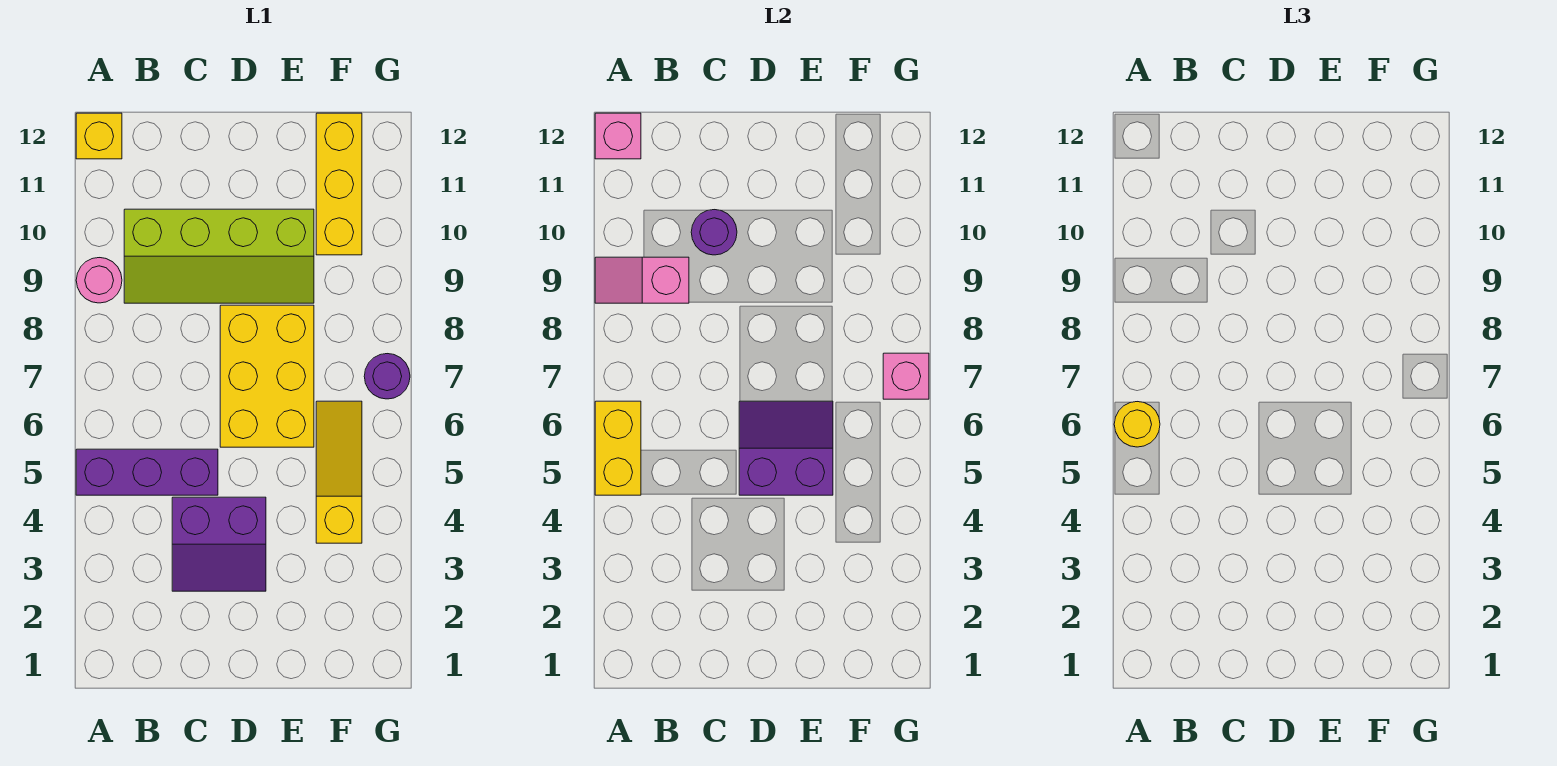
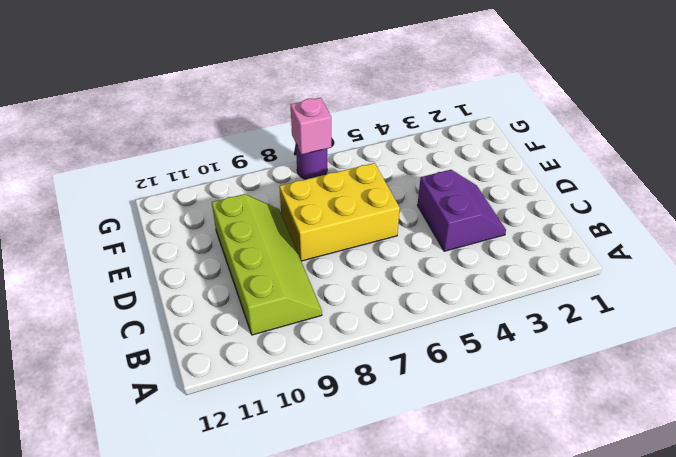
none -> purple 1x3 brick [76,449,218,495]
none -> pink 1x1 round brick [76,258,122,303]
none -> yellow 1x1 brick [76,113,122,159]

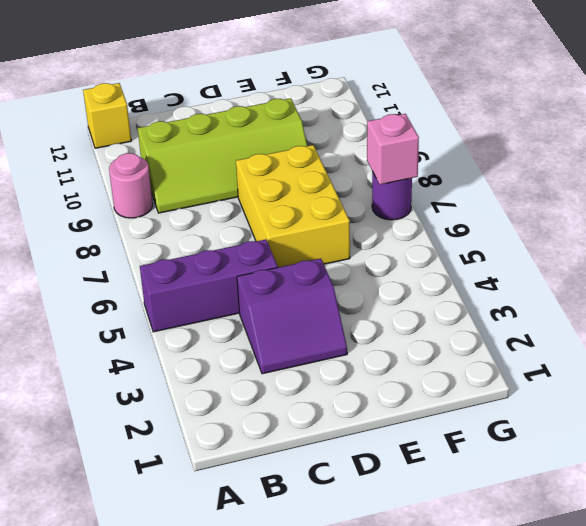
none -> yellow 1x3 slope [316,401,362,543]
none -> yellow 1x3 brick [316,113,362,255]
none -> yellow 1x2 brick [595,401,641,495]

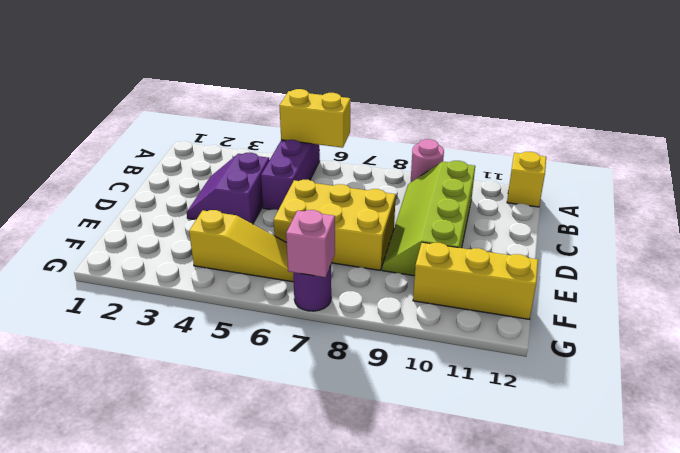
none -> pink 1x2 slope [595,257,689,303]
none -> pink 1x1 brick [595,113,641,159]
none -> purple 1x1 round brick [691,210,737,255]

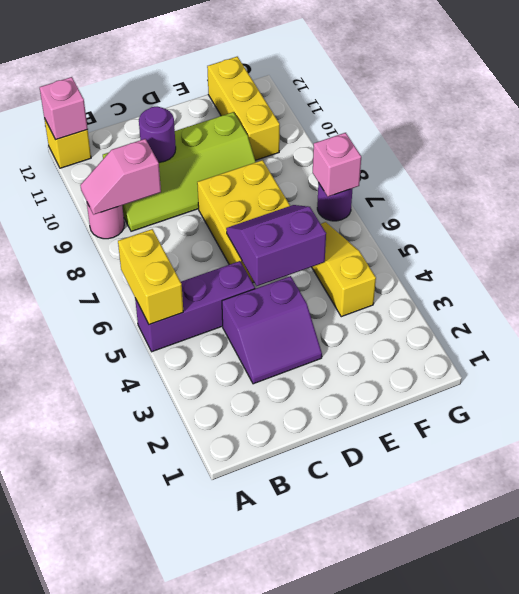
none -> yellow 1x1 round brick [1114,402,1160,447]

